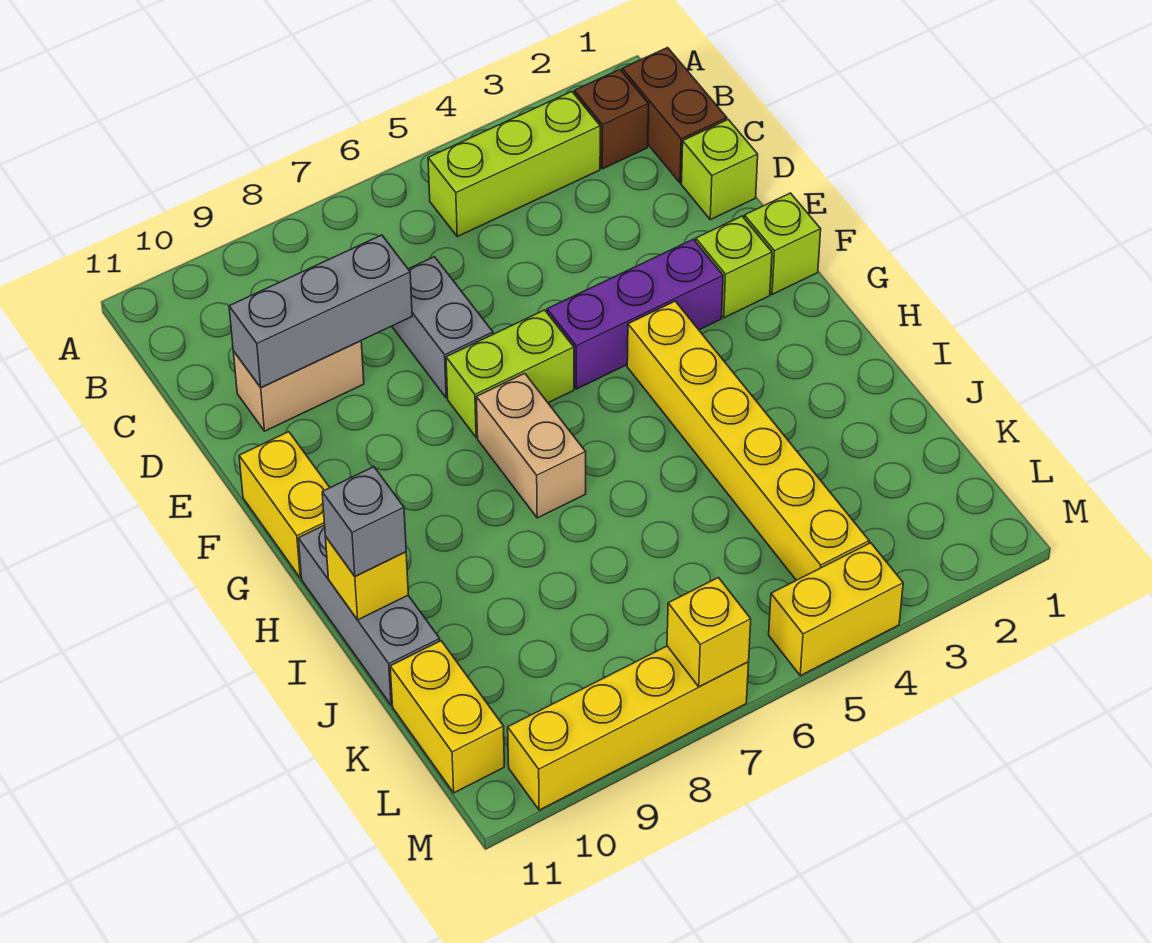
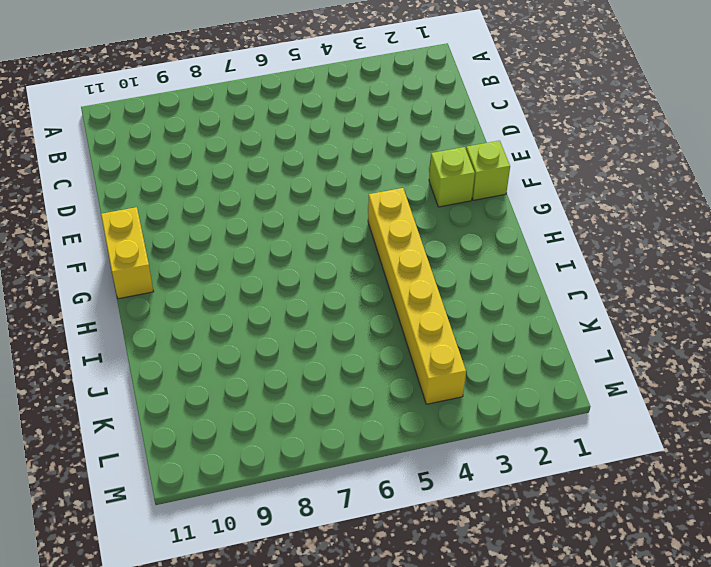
none -> brown 1x2 brick [622,48,727,183]
none -> brown 1x1 brick [574,70,649,169]
none -> lime 1x3 brick [428,92,600,237]

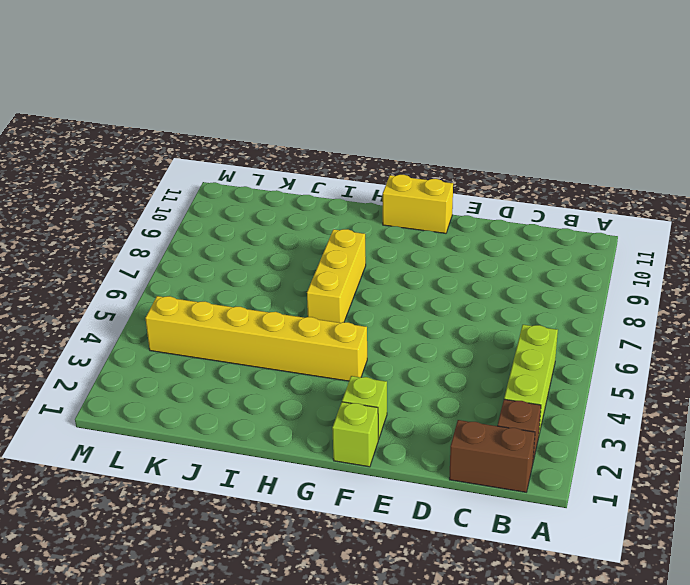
yellow 1x3 brick [307,229,366,323] -> tan 1x2 brick [476,373,586,518]
none -> lime 1x1 brick [681,119,758,220]
none -> grey 1x2 brick [392,257,493,398]
none -> tan 1x2 brick [233,341,364,431]

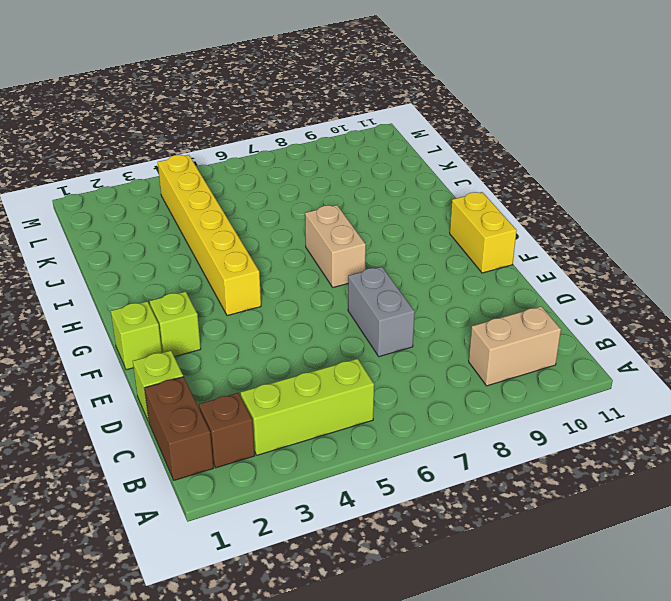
tan 1x2 brick [469,306,561,386] -> tan 1x2 brick moved to [233,341,364,431]
none -> purple 1x3 brick [547,239,723,389]
none -> lime 1x2 brick [446,310,574,438]
none -> grey 1x3 brick [298,525,440,705]

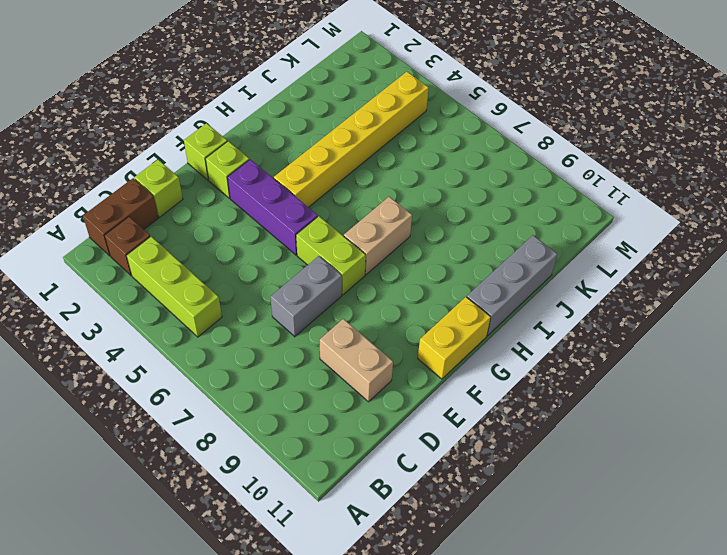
none -> yellow 1x2 brick [390,641,504,793]
none -> yellow 1x2 brick [769,543,903,676]
none -> yellow 1x4 brick [508,646,749,810]

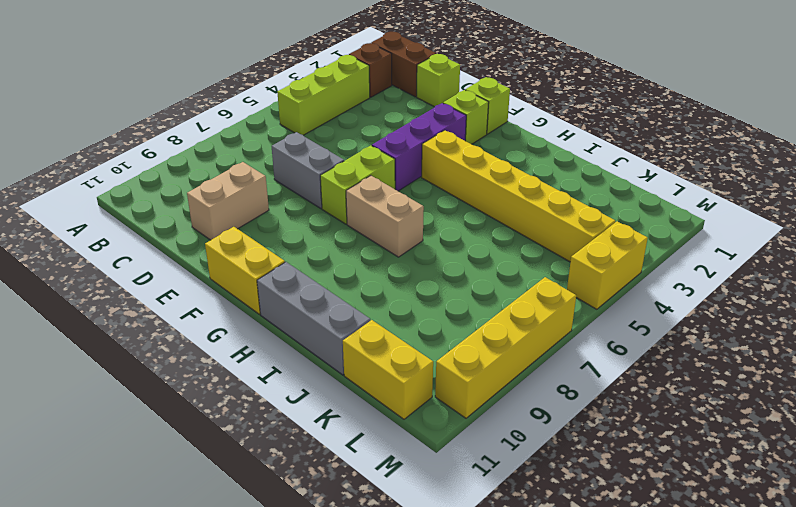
none -> grey 1x3 brick [229,235,412,388]
none -> yellow 1x1 brick [325,537,408,620]
none -> yellow 1x1 brick [667,578,751,687]

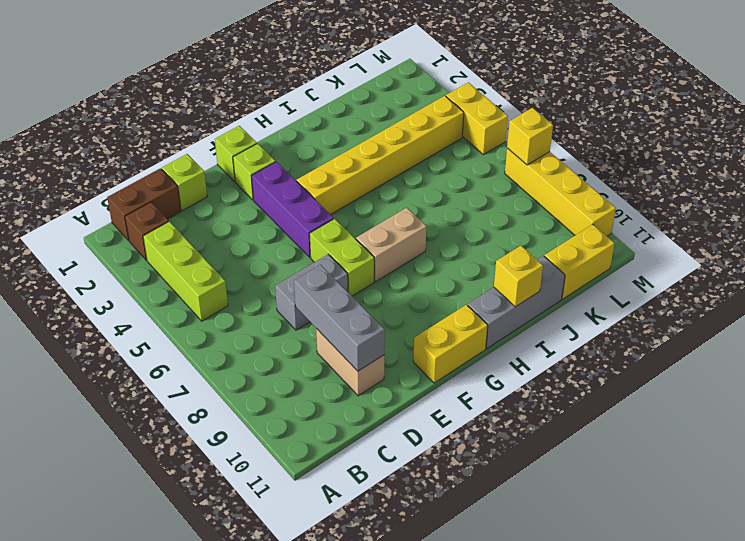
none -> grey 1x1 brick [322,467,406,576]

